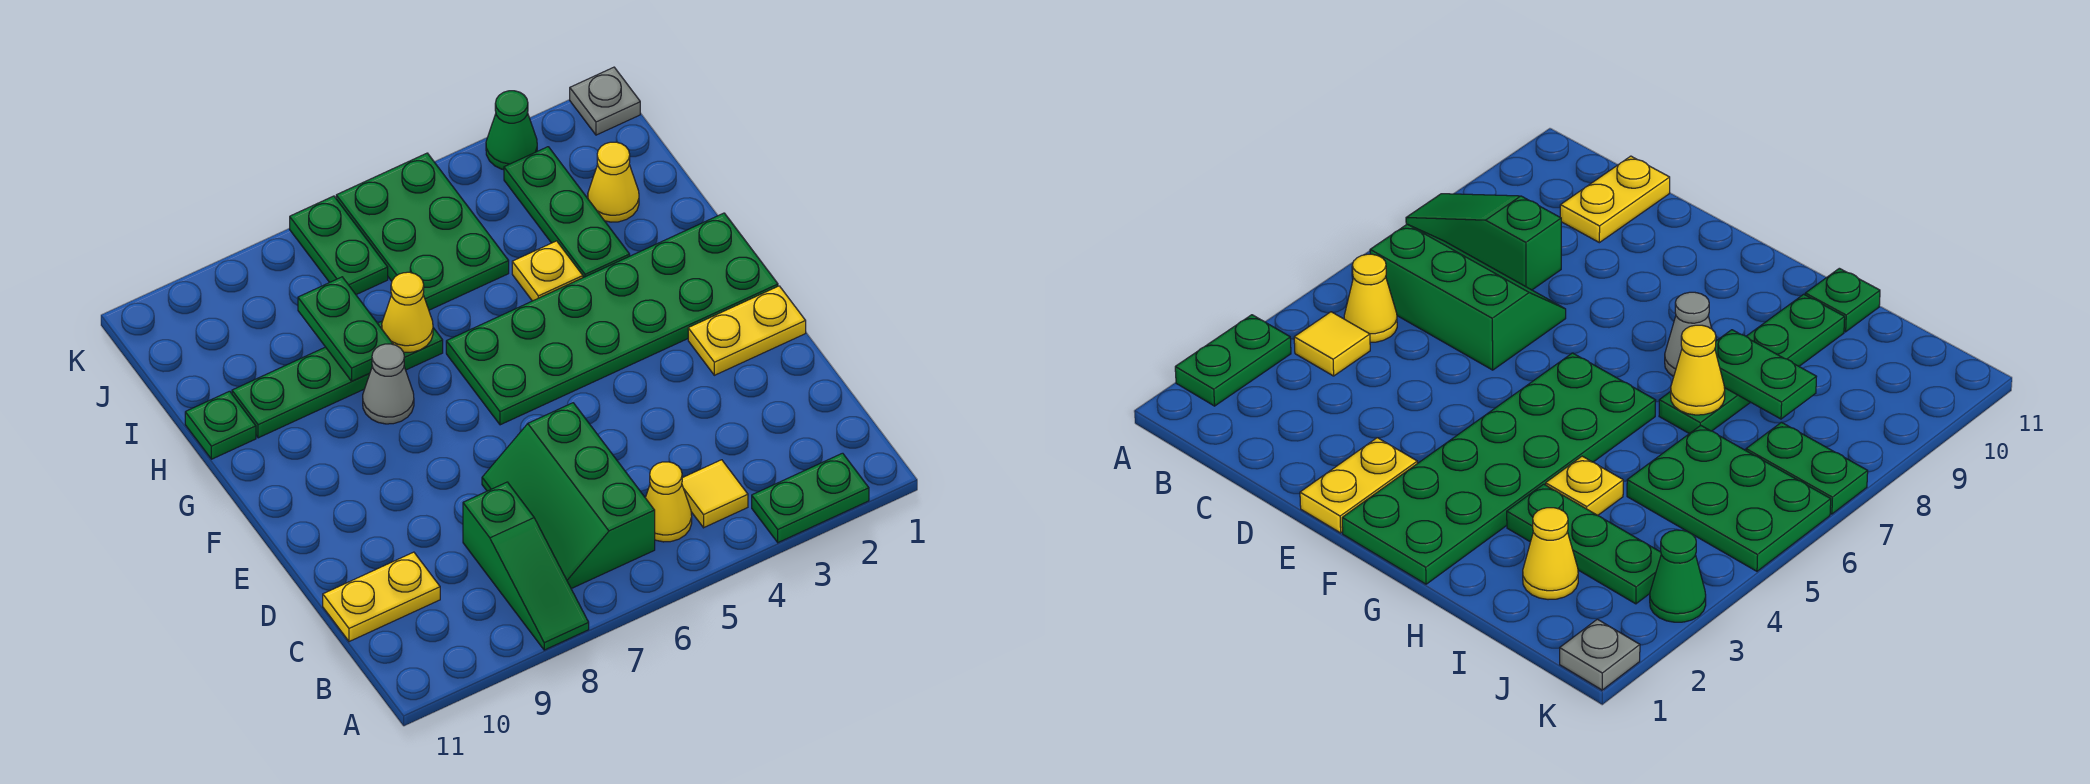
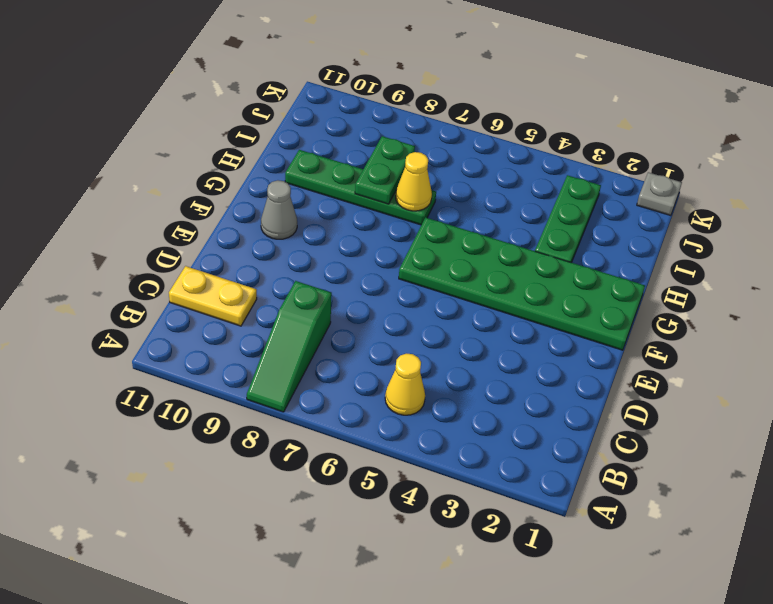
grey 1x1 cone [261,180,297,239] -> grey 1x1 cone moved to [363,344,414,424]
none -> green 1x2 plate [752,453,869,543]
none -> yellow 1x1 tile [682,460,748,528]
none -> green 2x3 slope [482,403,655,589]

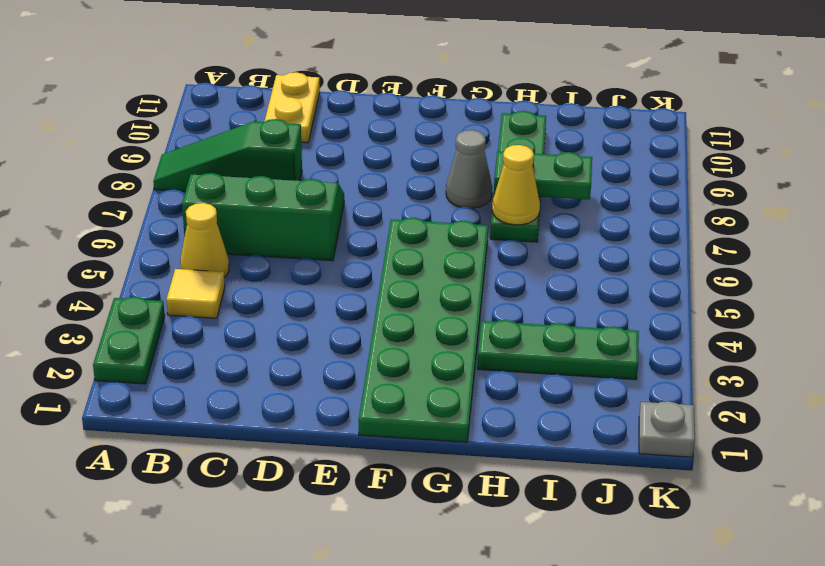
none -> yellow 1x2 plate [688,286,806,375]
none -> yellow 1x1 plate [512,241,583,301]
none -> green 1x1 plate [185,391,256,459]

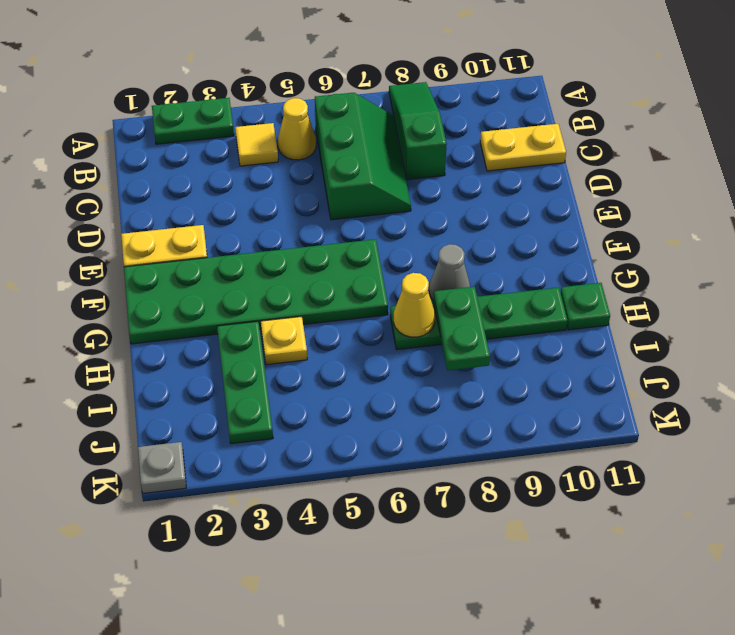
none -> yellow 1x1 cone [588,142,639,222]
none -> green 2x3 plate [336,153,509,310]
none -> green 1x2 plate [290,196,388,295]

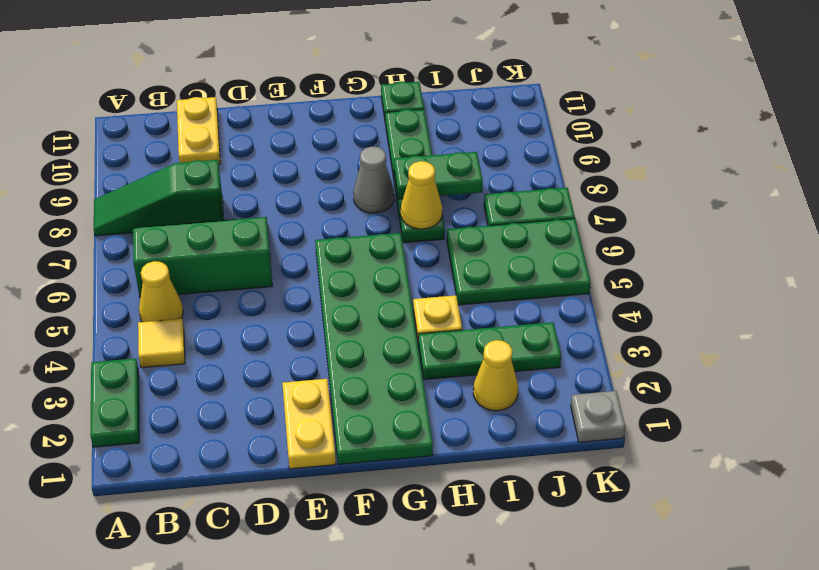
none -> green 1x1 cone [486,91,537,170]

